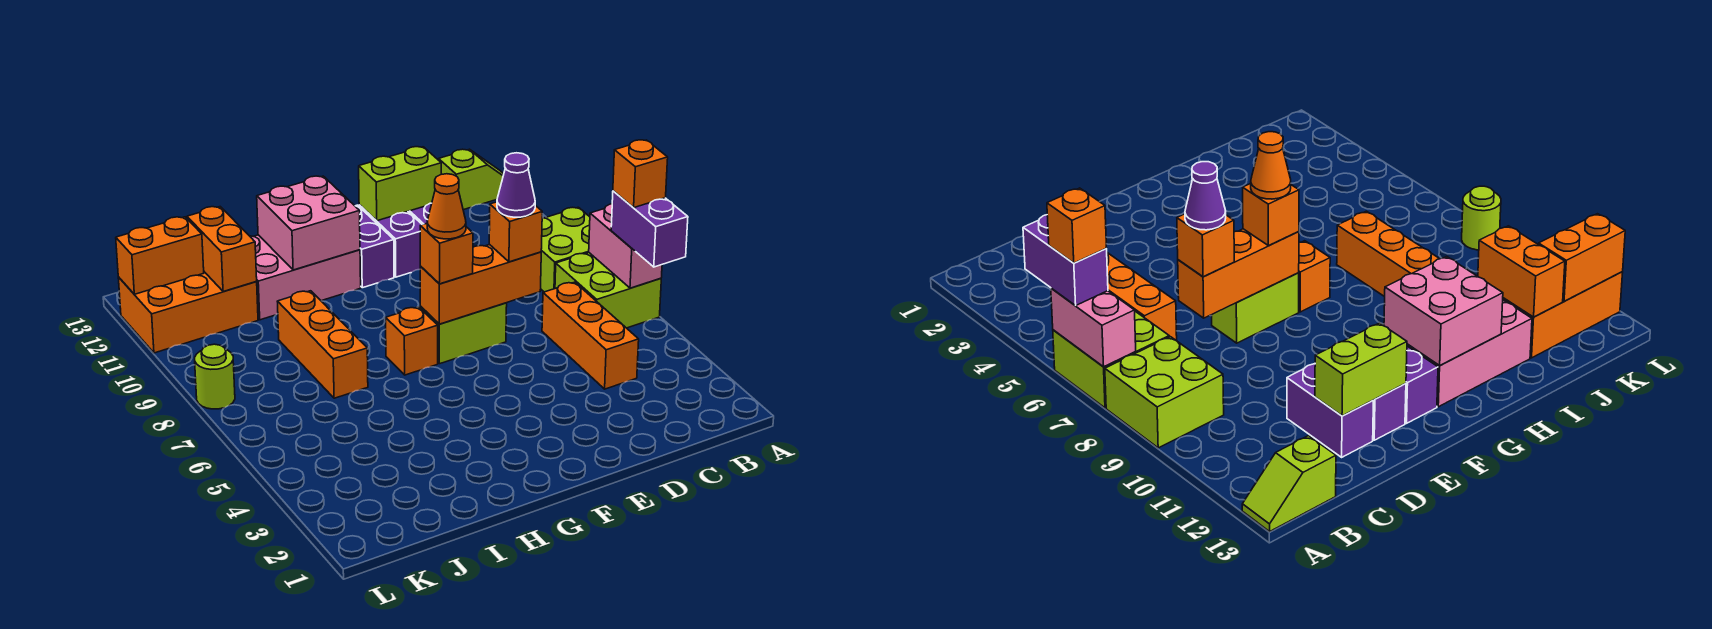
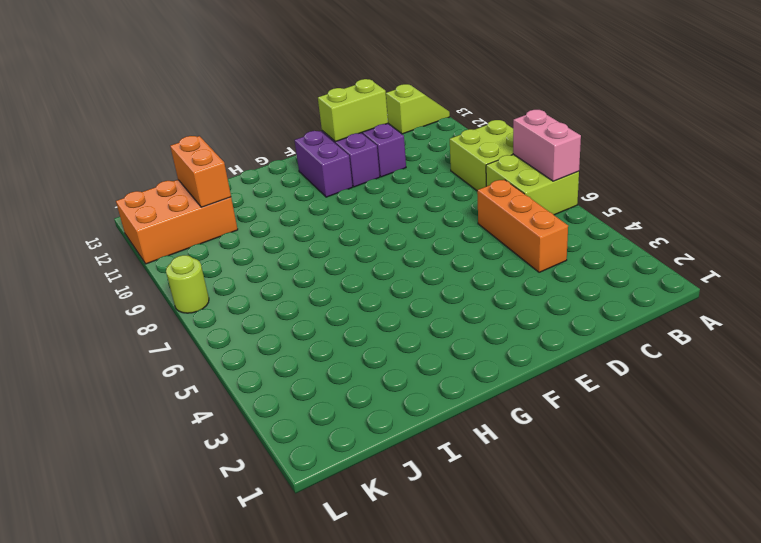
none -> lime 1x2 brick [420,303,507,364]
none -> orange 1x1 brick [386,307,438,375]
none -> pink 2x3 brick [250,235,361,320]

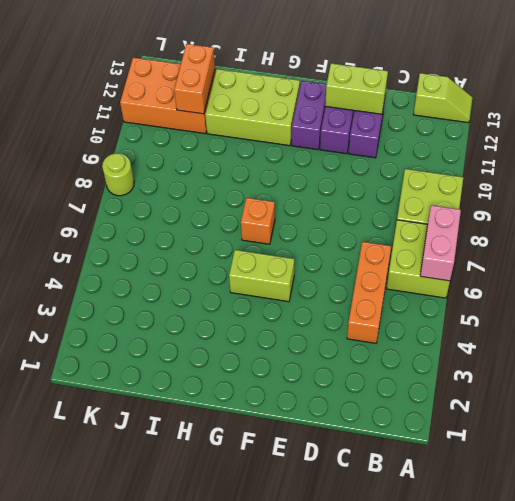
lime 1x2 brick [229,250,294,302] -> lime 1x2 brick moved to [420,303,507,364]
lime 2x3 brick [205,69,300,146] -> pink 2x3 brick [250,235,361,320]
none -> orange 1x3 brick [277,291,368,398]
none -> orange 1x3 brick [420,245,541,324]
none -> pink 2x2 brick [257,176,360,270]

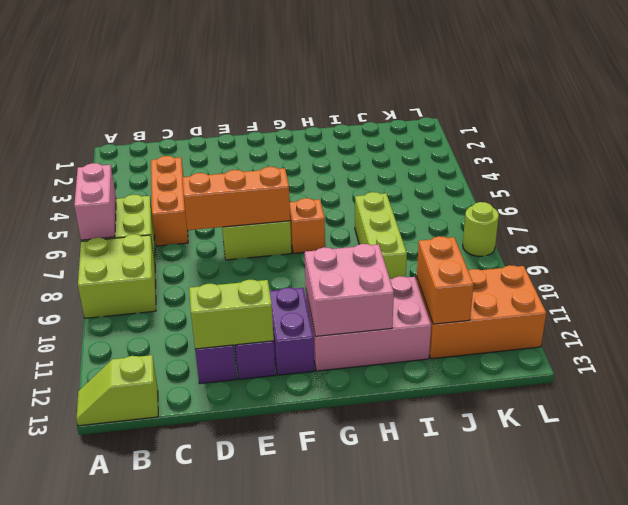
lime 1x3 brick [355,192,407,279] -> orange 1x3 brick [277,291,368,398]
none -> orange 1x2 brick [116,217,204,294]
none -> purple 1x2 brick [611,191,688,267]
none -> orange 1x1 brick [489,202,542,262]

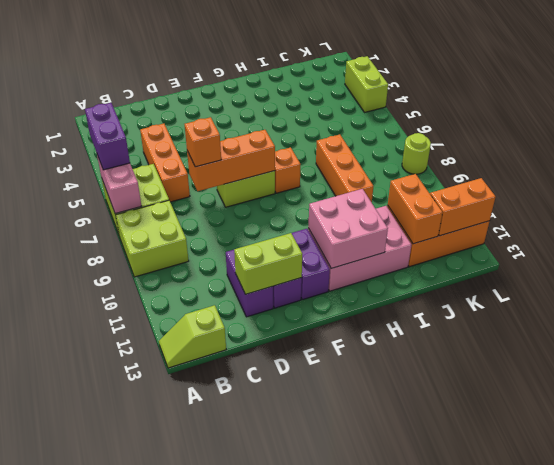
lime 1x2 brick [345,56,388,113] -> none
none -> orange 1x1 brick [420,223,473,284]
none -> orange 1x1 brick [613,140,668,208]
none -> purple 1x1 cone [497,153,535,217]

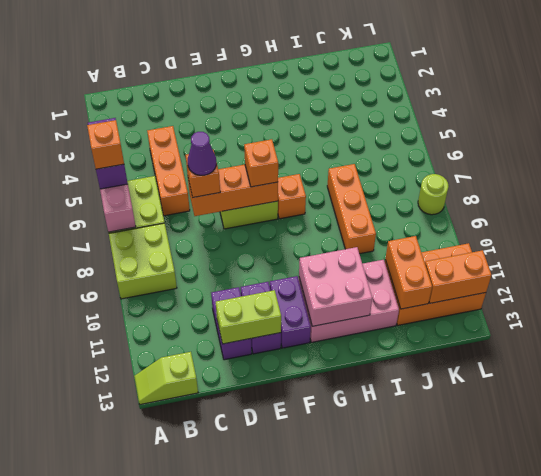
none -> orange 1x1 cone [427,174,466,239]

